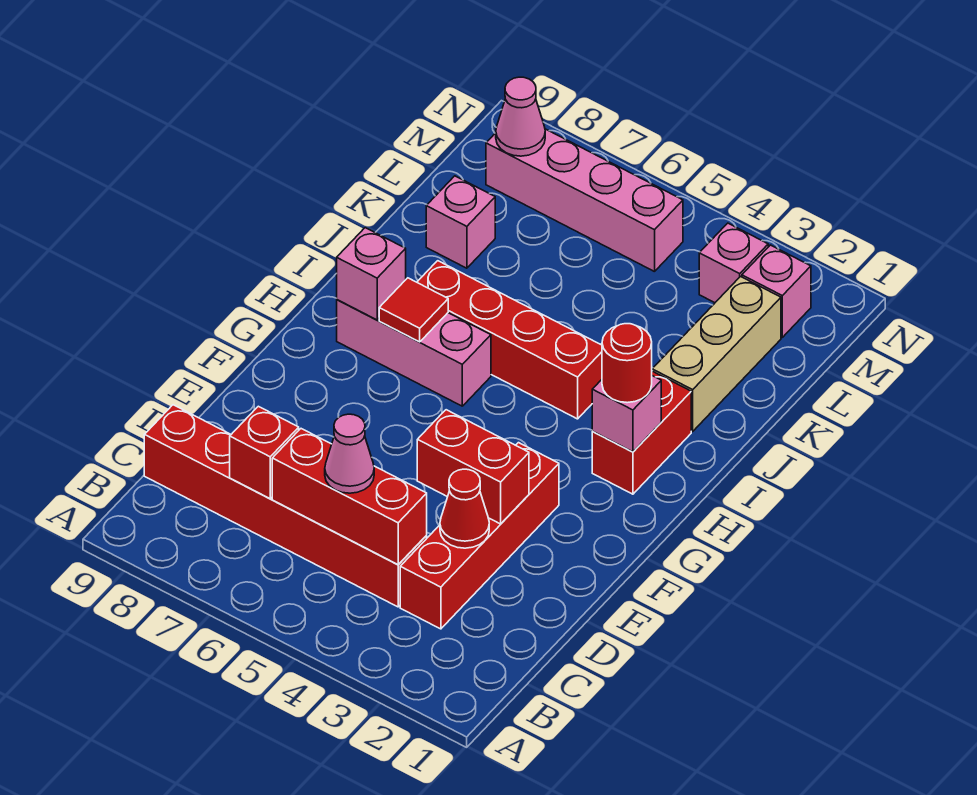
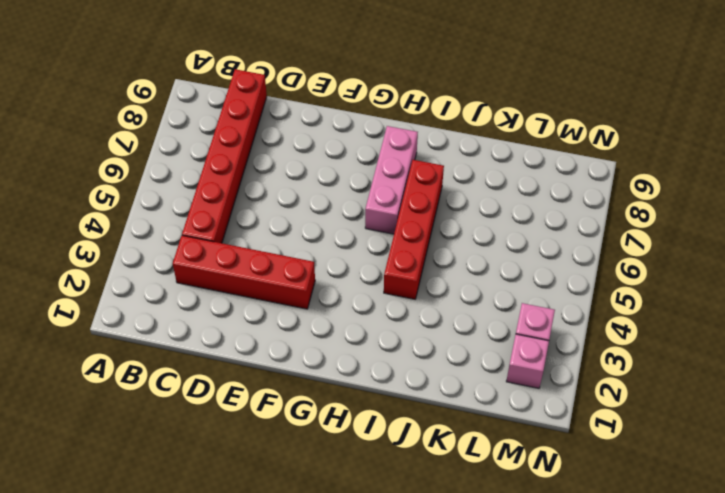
none -> red 1x2 brick [592,371,691,494]
none -> tan 1x3 brick [652,277,781,431]
none -> pink 1x1 brick [426,176,495,268]

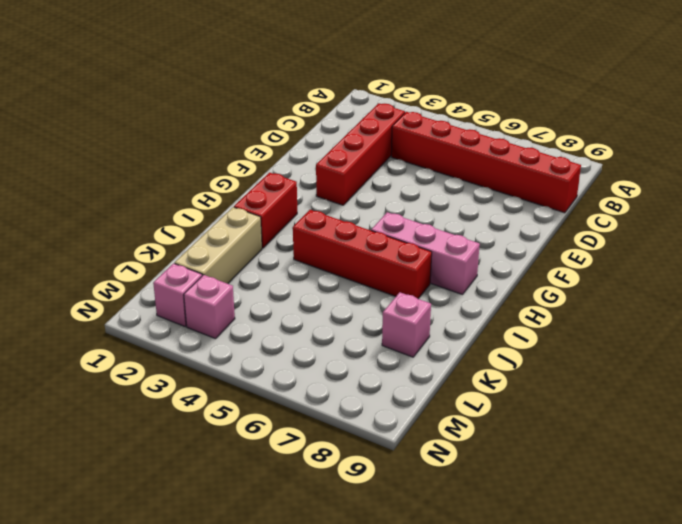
none -> pink 1x4 brick [486,129,683,272]
none -> red 1x3 brick [272,429,427,565]
none -> red 1x1 brick [230,406,299,498]

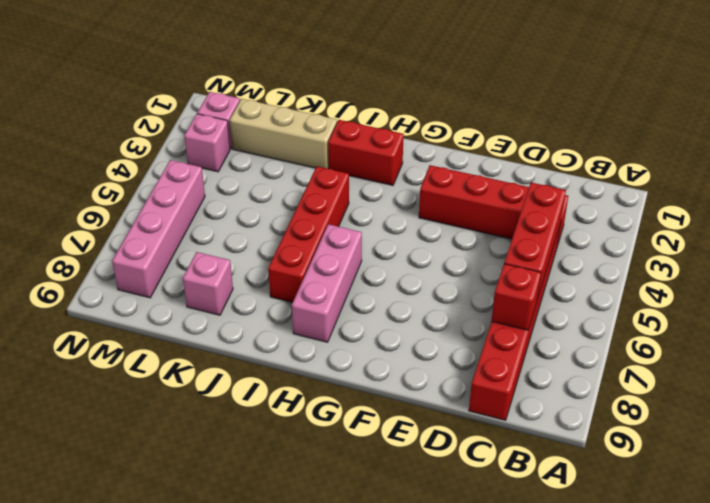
none -> red 1x1 cone [440,469,489,548]
none -> red 1x2 brick [417,410,529,524]
none -> pink 1x1 brick [592,376,661,452]

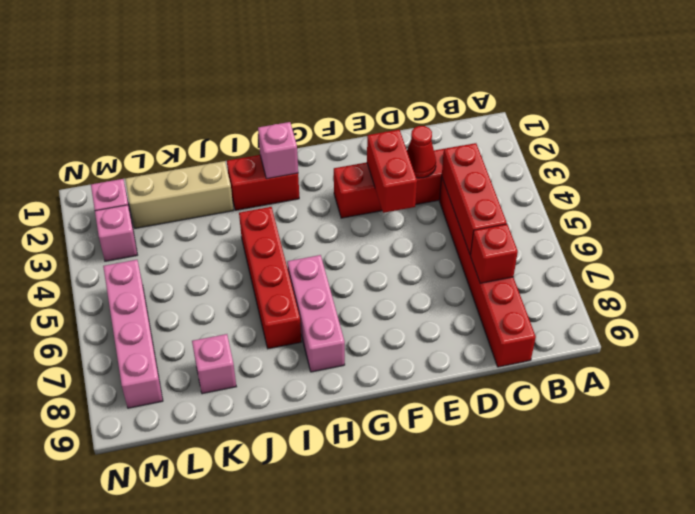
none -> red 1x1 tile [379,278,448,342]
none -> pink 1x1 brick [337,228,406,320]
none -> pink 1x1 cone [496,77,545,156]

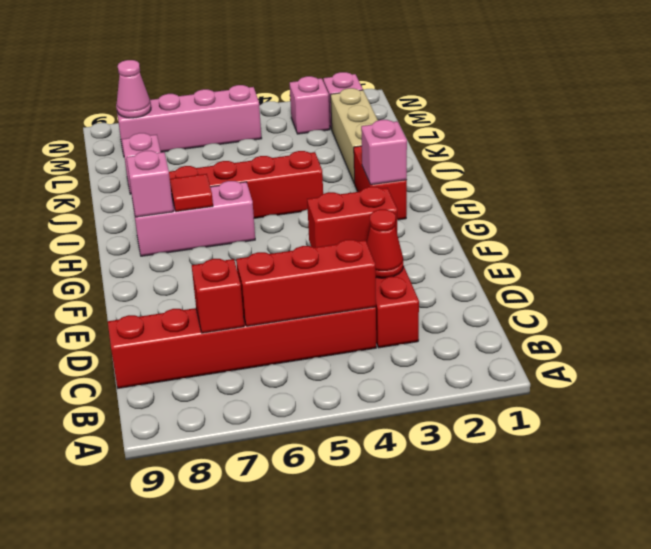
none -> pink 1x1 cone [325,414,374,493]
none -> red 1x1 round brick [602,324,652,403]

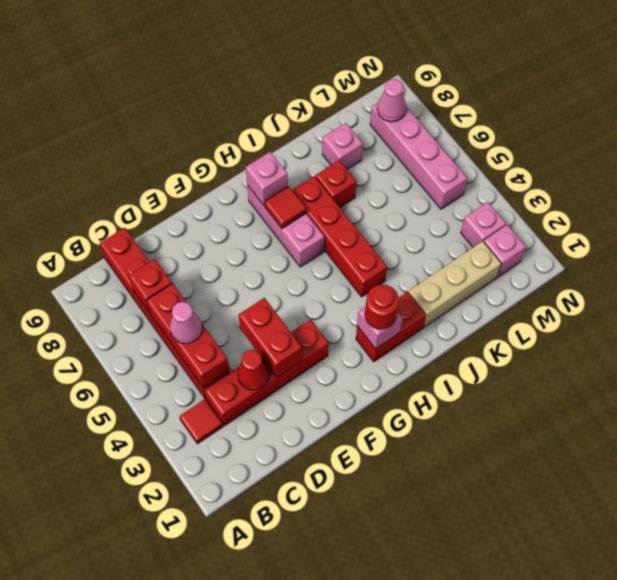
red 1x1 tile [179,399,223,444] -> none
red 1x1 brick [315,160,356,207] -> none

